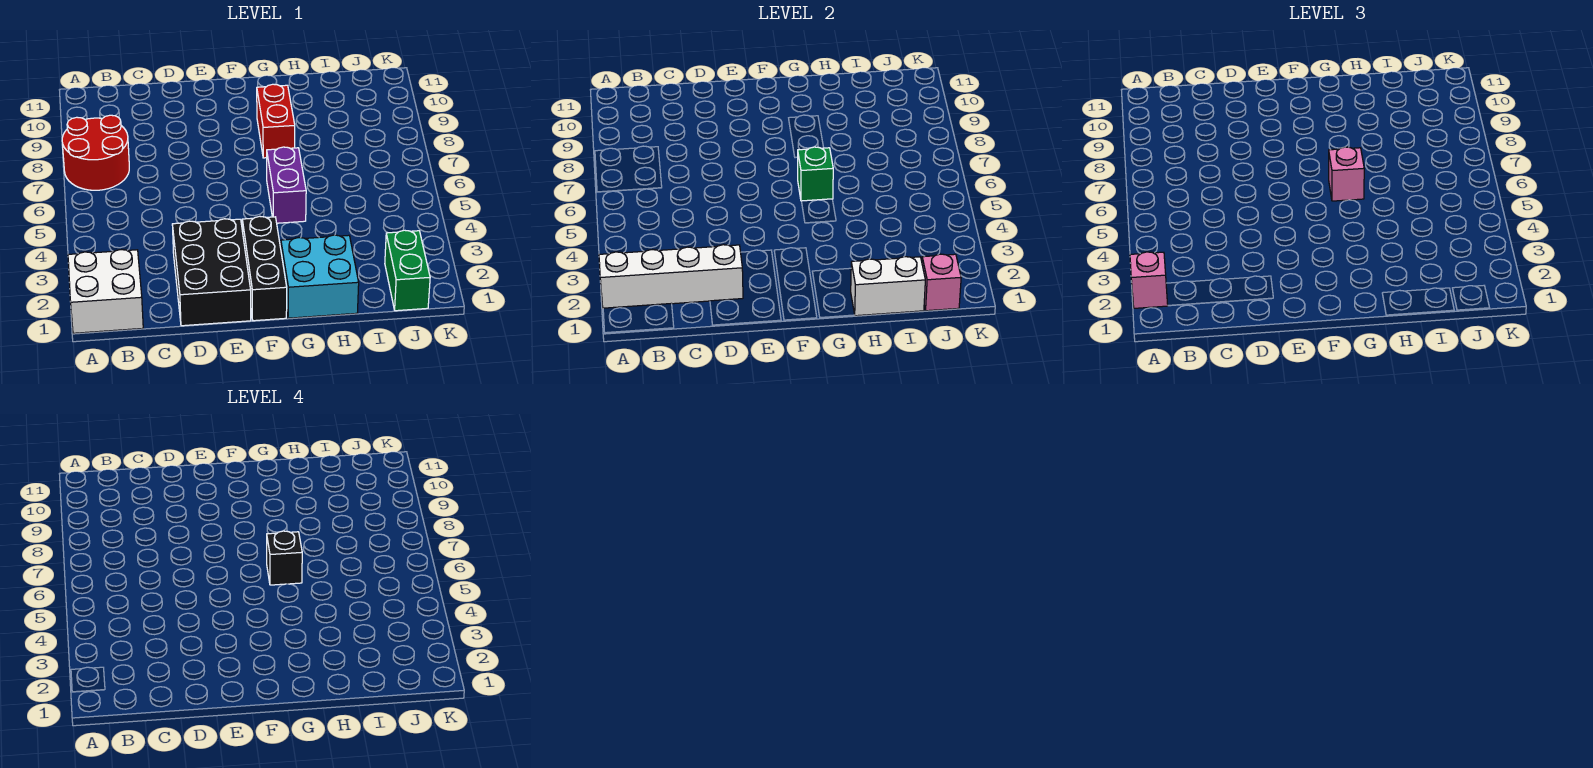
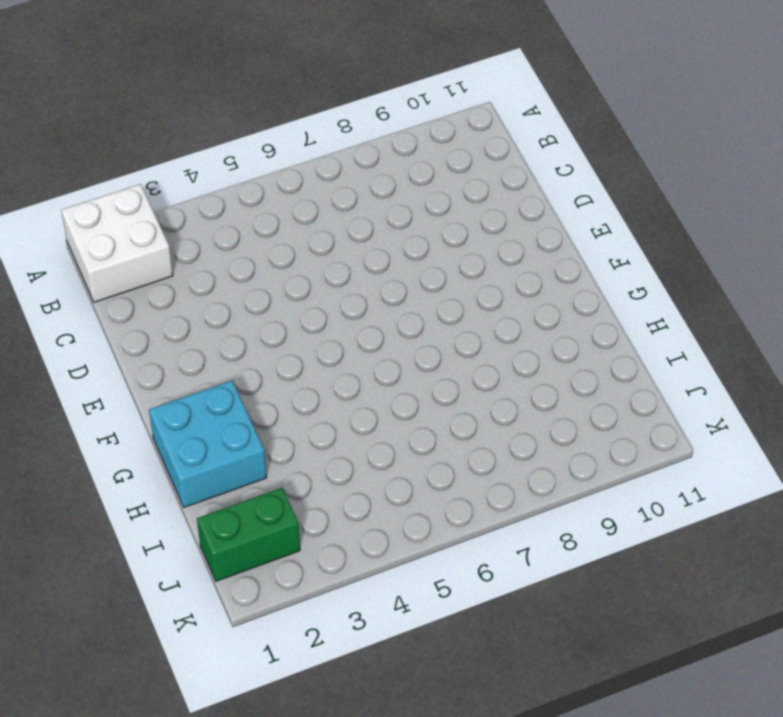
none -> red 2x2 round brick [62,115,129,190]
none -> black 2x3 brick [172,219,251,326]
none -> black 1x3 brick [242,216,287,321]

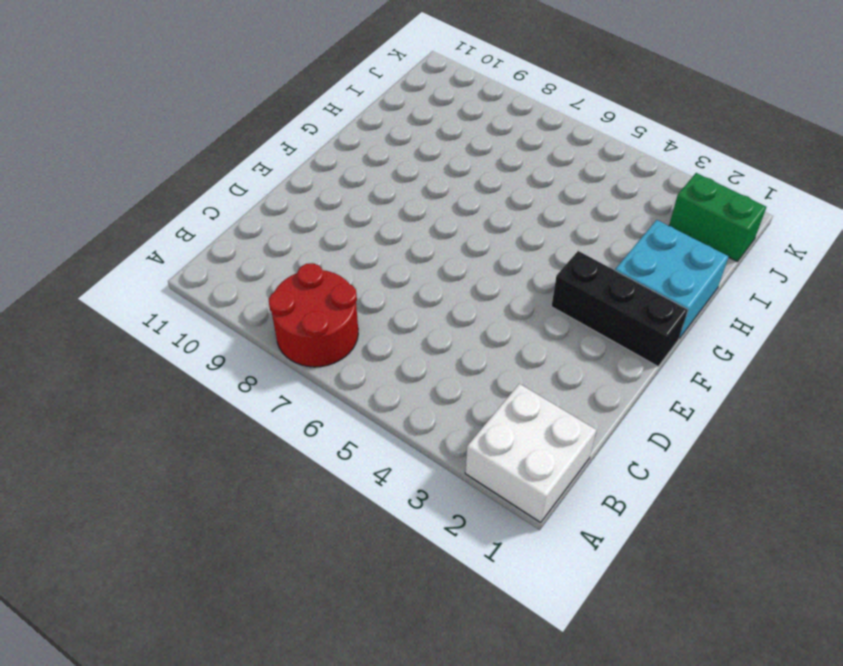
none -> black 2x3 brick [172,219,251,326]
none -> purple 1x2 brick [267,147,306,223]
none -> red 1x2 brick [257,84,295,158]

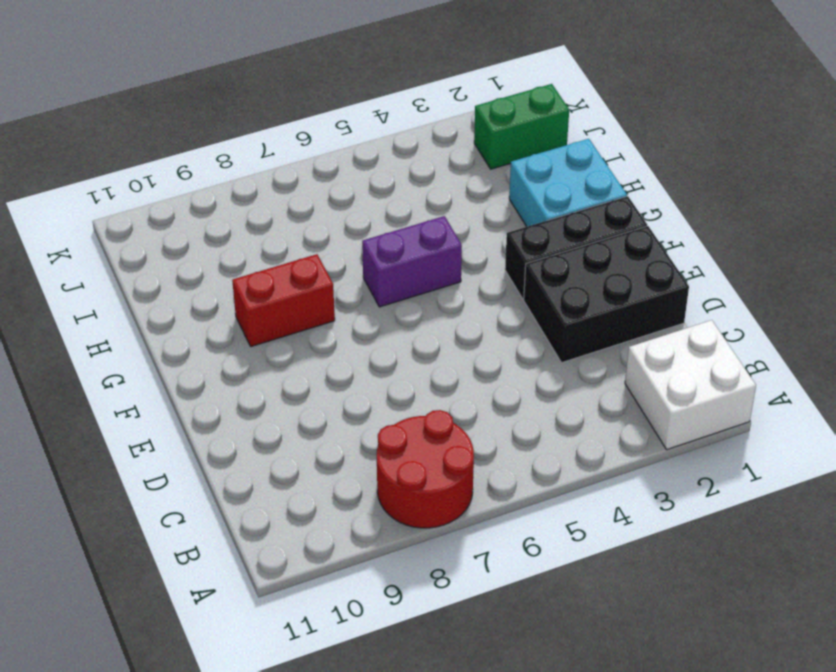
none -> white 1x4 brick [599,245,743,308]
none -> green 1x1 brick [798,147,833,201]
none -> white 1x2 brick [851,257,925,316]

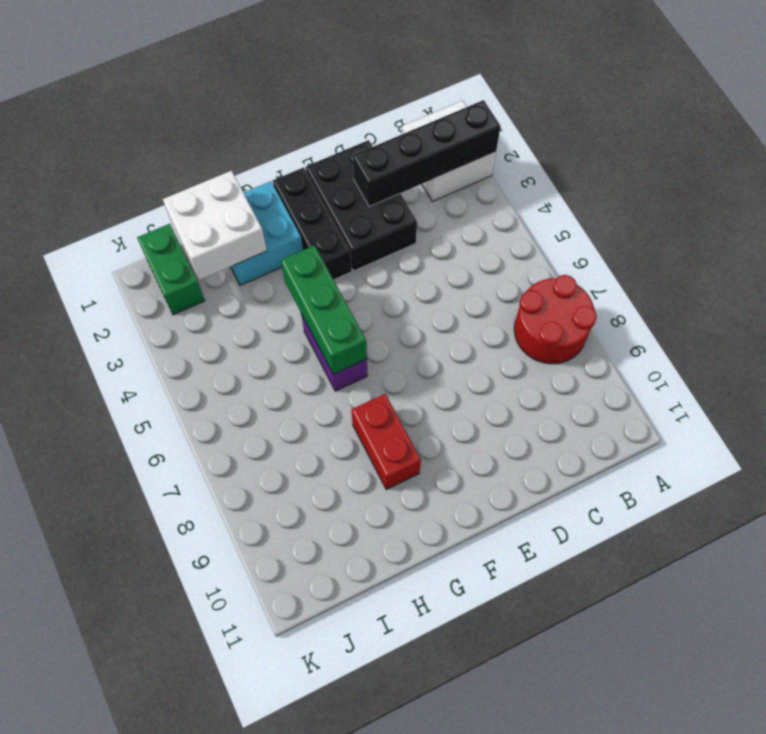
black 1x4 brick [353,100,501,206] -> white 1x4 brick [599,245,743,308]
green 1x3 brick [281,245,367,374] -> green 1x1 brick [798,147,833,201]
white 2x2 brick [163,171,267,280] -> white 1x2 brick [851,257,925,316]
none -> pink 1x1 brick [922,254,961,311]
none -> pink 1x1 brick [1130,252,1168,308]
none -> pink 1x1 brick [1329,147,1364,201]

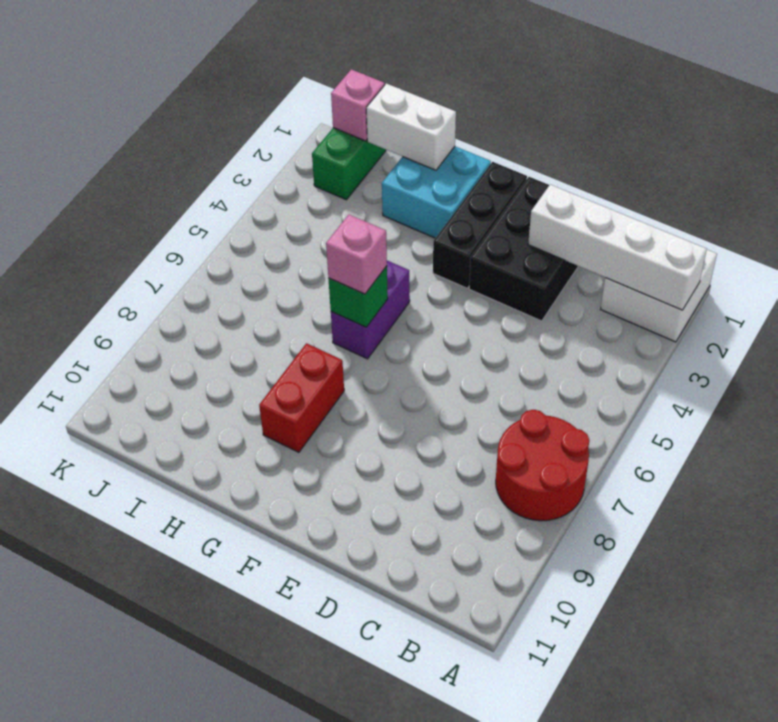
none -> pink 1x1 brick [1130,252,1168,308]
none -> black 1x1 brick [267,531,302,585]

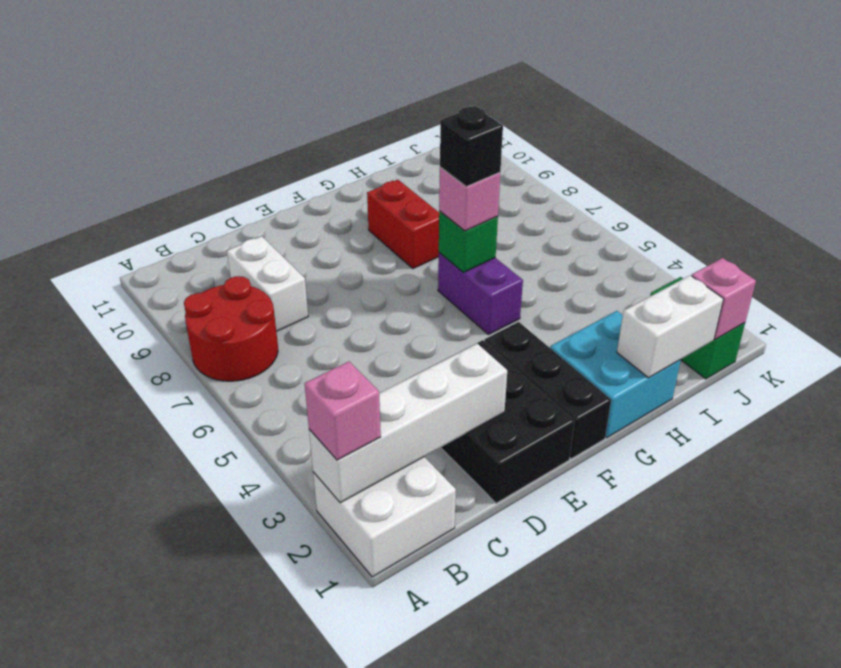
white 1x2 brick [227,236,308,332] -> none

